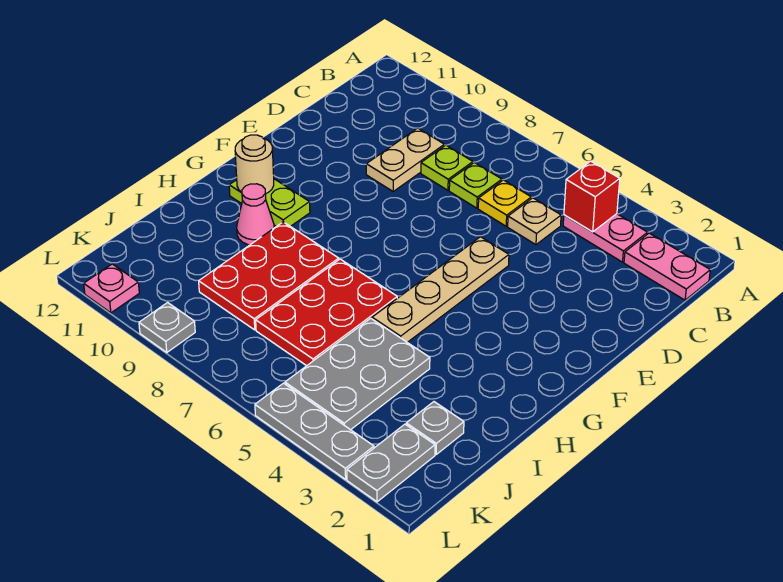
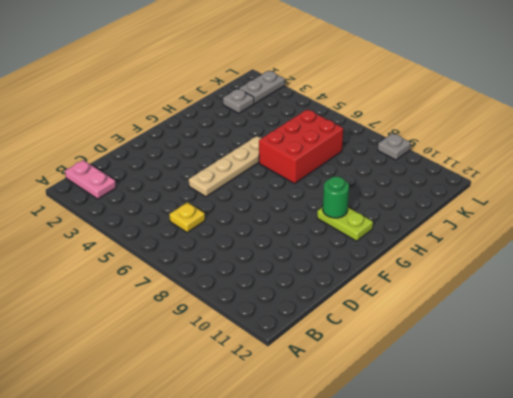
green 1x1 round brick [323,177,349,218] -> none
red 2x3 brick [259,109,343,184] -> red 2x3 plate [256,259,397,366]
none -> pink 1x2 plate [563,214,648,262]
none -> tan 1x1 plate [508,198,561,245]
none -> lime 1x1 plate [449,163,502,208]

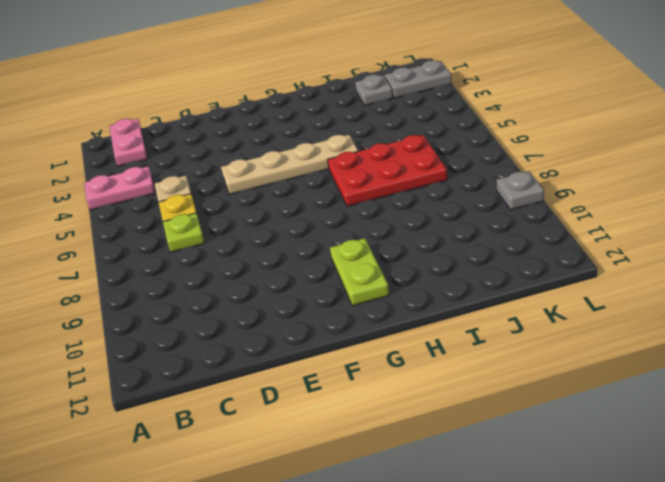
pink 1x2 plate [84,166,155,210] -> pink 1x2 plate turned to [563,214,648,262]
none -> lime 1x1 plate [421,145,473,190]
none -> tan 1x2 plate [366,128,444,191]
none -> red 2x3 plate [199,222,339,330]

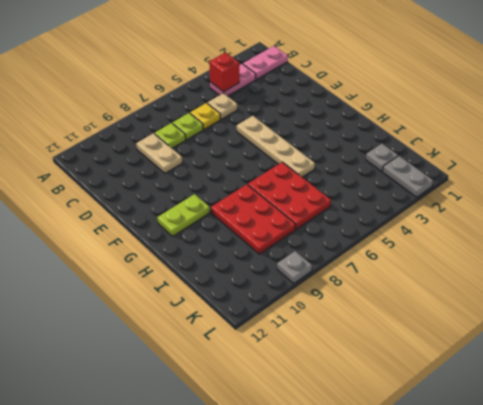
none -> pink 1x1 cone [237,184,274,245]
none -> grey 2x3 plate [285,318,430,430]
none -> grey 1x3 plate [255,383,374,479]

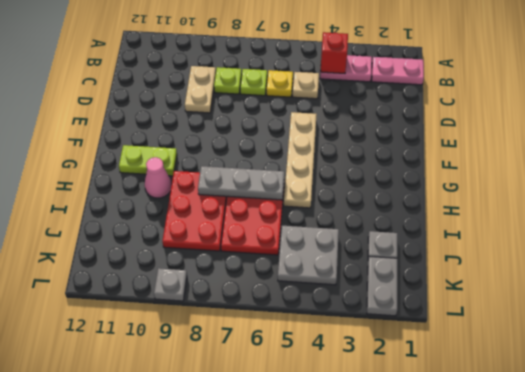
grey 1x3 plate [198,166,284,200] -> grey 1x3 plate moved to [255,383,374,479]
grey 2x2 plate [278,226,339,285] -> grey 2x3 plate [285,318,430,430]
none -> pink 1x1 plate [84,264,139,313]
none -> tan 1x1 round brick [235,135,274,194]

